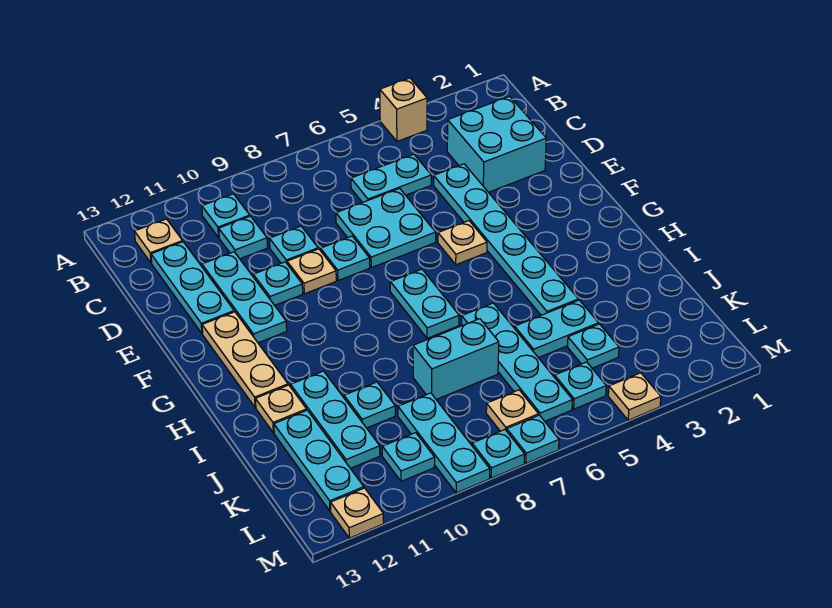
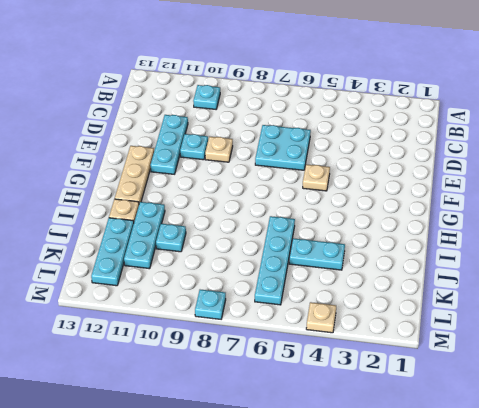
none -> tan 1x1 brick [380,78,427,141]
none -> tan 1x1 plate [134,219,183,263]
none -> cyan 2x2 brick [447,97,546,192]
none -> cyan 1x2 plate [351,154,431,203]

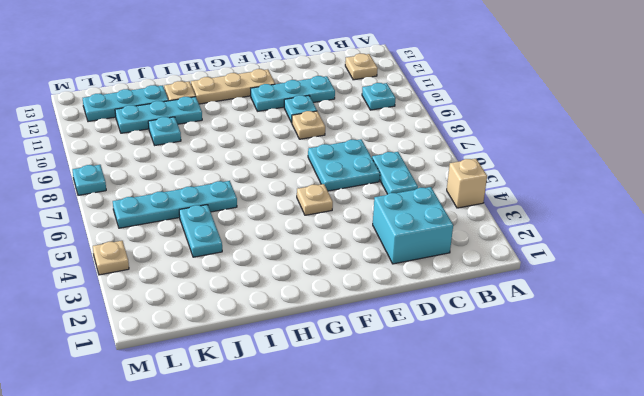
none -> cyan 1x1 plate [219,216,267,259]
none -> cyan 1x3 plate [151,242,234,334]
none -> cyan 1x6 plate [434,164,578,315]
none -> cyan 1x1 plate [270,226,318,263]

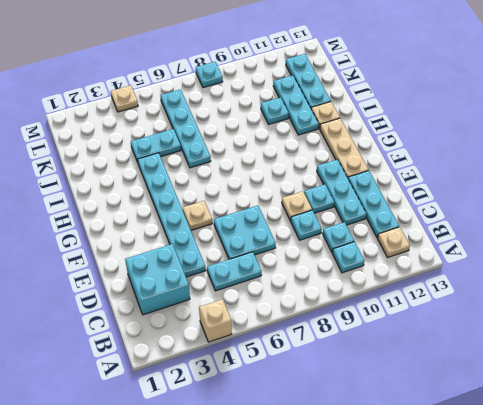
none -> cyan 1x1 plate [321,236,370,281]
none -> cyan 1x2 plate [390,269,459,338]
none -> cyan 1x2 brick [413,319,499,399]
none -> cyan 1x1 plate [568,324,619,368]

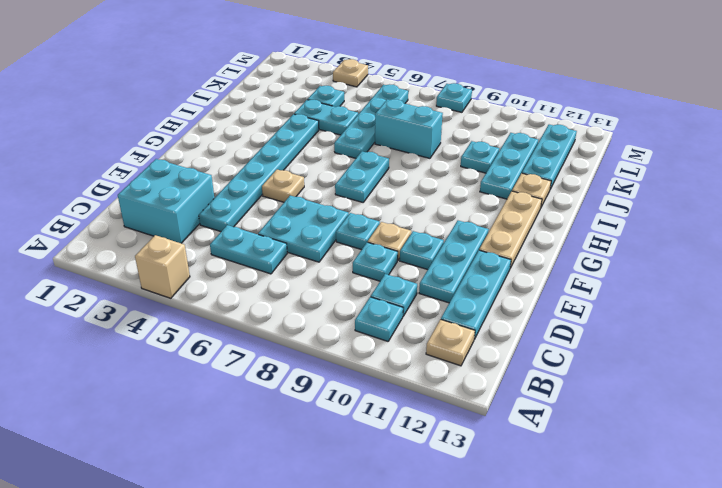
none -> cyan 1x3 plate [398,393,490,493]
none -> cyan 1x1 plate [555,362,606,409]
none -> tan 1x1 plate [486,390,538,431]
none -> cyan 1x1 plate [382,433,435,481]

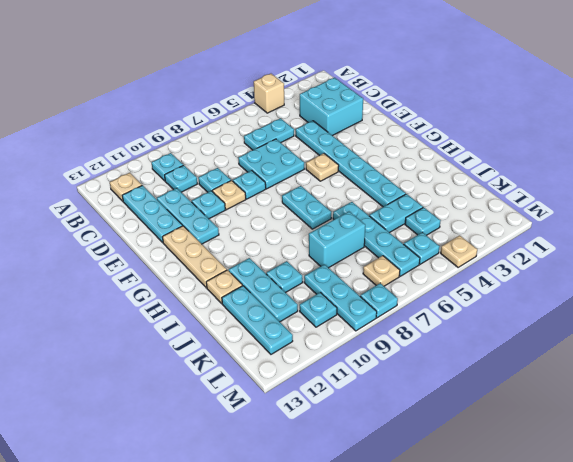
none -> cyan 1x1 plate [507,415,559,463]
none -> tan 1x1 plate [331,488,384,538]

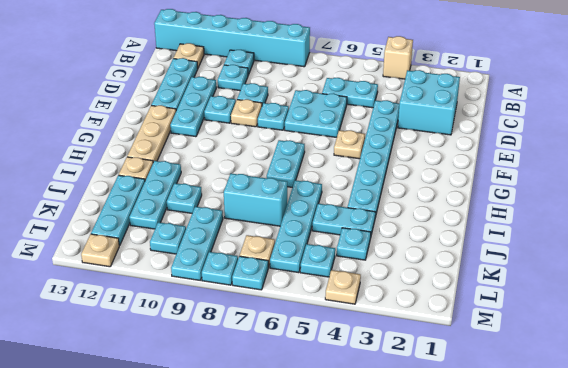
cyan 1x6 brick [154,9,310,67] -> none

